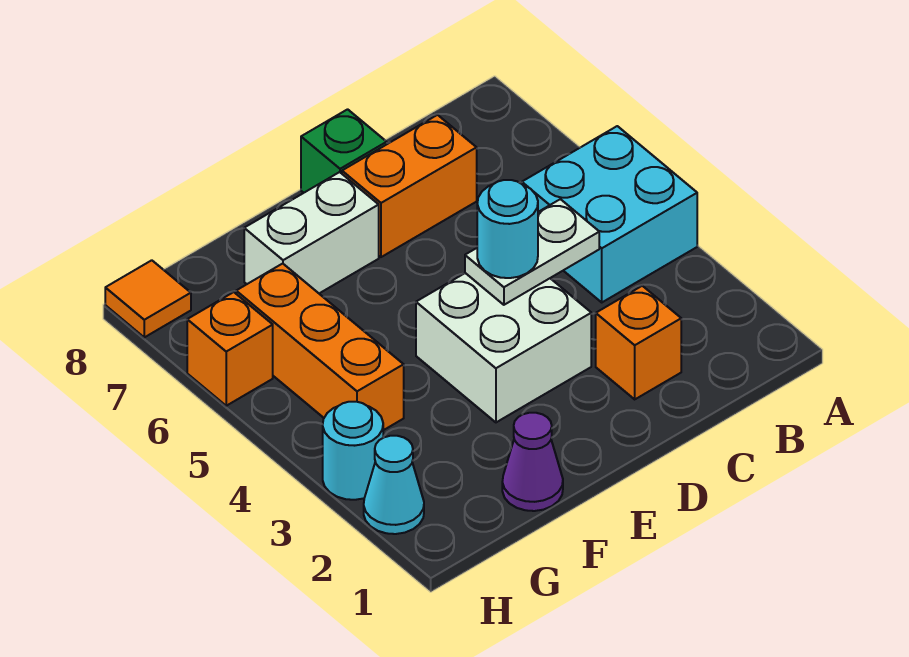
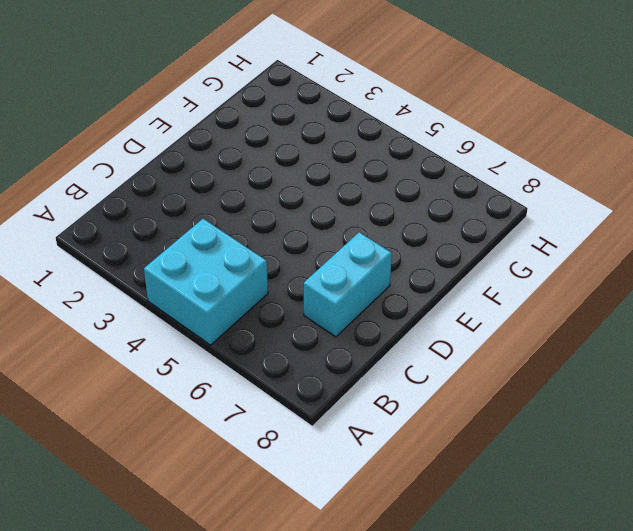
cyan 1x2 brick [304,232,392,337] -> orange 1x2 brick [342,115,477,257]
none -> orange 1x1 brick [596,286,681,399]
none -> white 2x2 brick [416,273,591,422]
none -> green 1x1 brick [301,109,387,193]

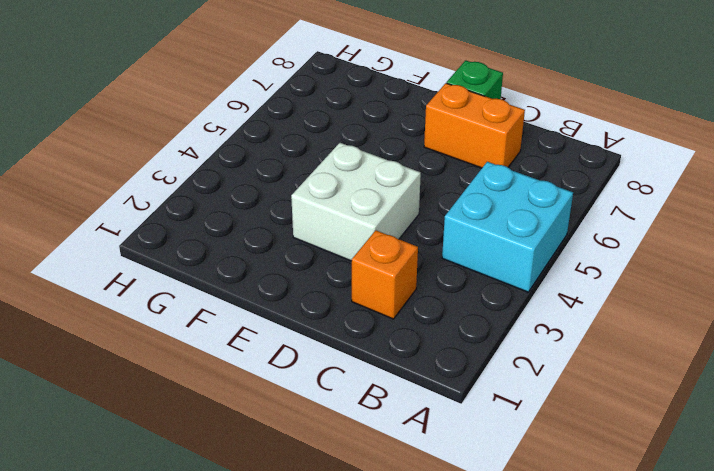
none -> white 1x2 brick [244,172,379,293]
none -> purple 1x1 cone [502,413,563,511]
none -> orange 1x3 brick [236,264,404,430]

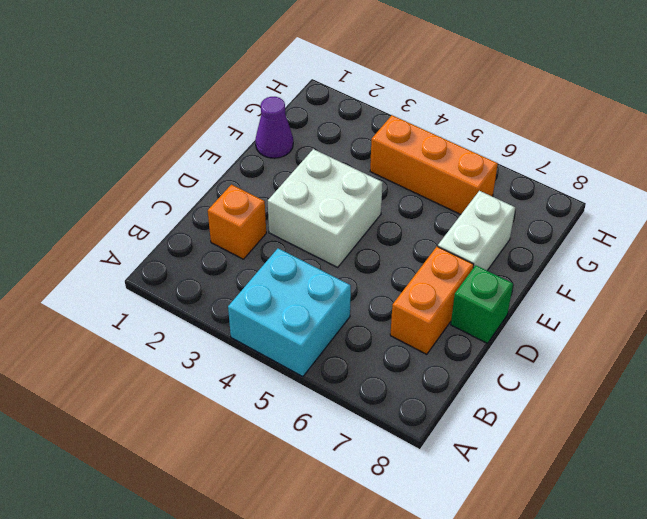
none -> cyan 1x1 cone [364,436,424,534]
none -> cyan 1x1 round brick [323,402,384,500]
none -> orange 1x1 brick [187,292,273,406]

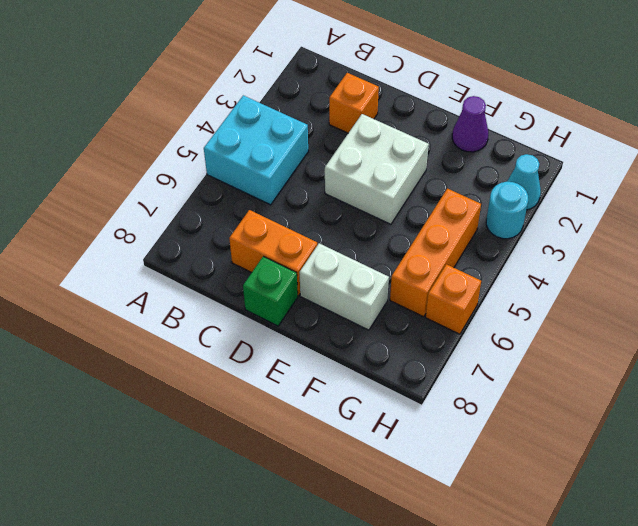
none -> orange 1x1 tile [105,260,191,337]
none -> white 1x2 plate [465,199,599,305]
none -> cyan 1x1 round brick [477,180,538,278]

